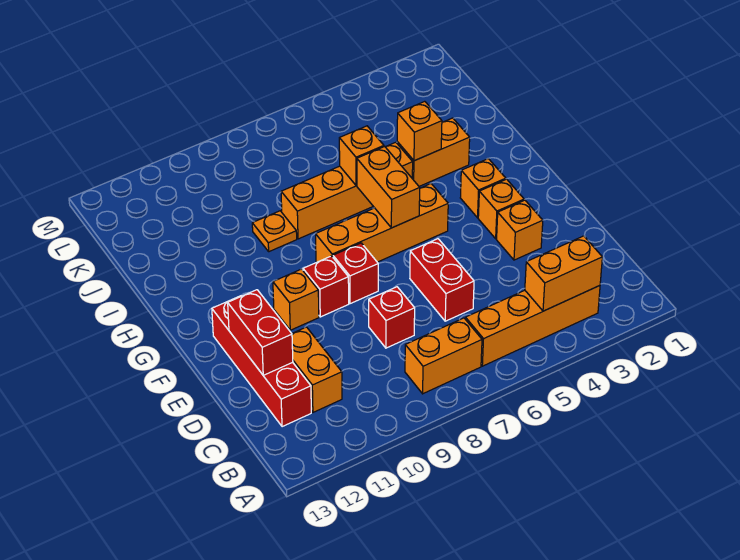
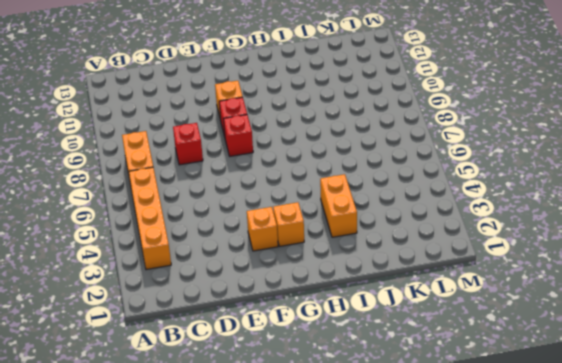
none -> orange 1x2 brick [292,327,342,412]
none -> red 1x4 brick [212,296,311,427]
none -> red 1x2 brick [410,239,474,321]

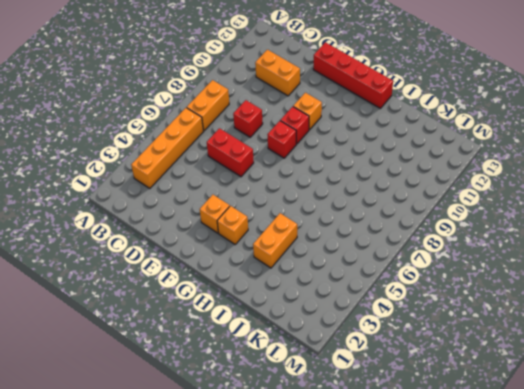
red 1x4 brick [313,42,393,108] -> red 1x4 brick moved to [212,296,311,427]
none -> orange 1x1 brick [497,200,543,260]
none -> orange 1x4 brick [316,184,448,262]
none -> orange 1x4 brick [281,142,413,239]

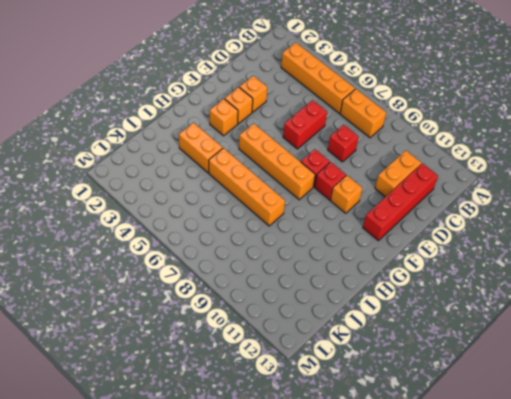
none -> orange 1x1 plate [252,211,297,252]
none -> orange 1x2 brick [525,236,602,311]
none -> red 1x2 brick [228,290,293,375]

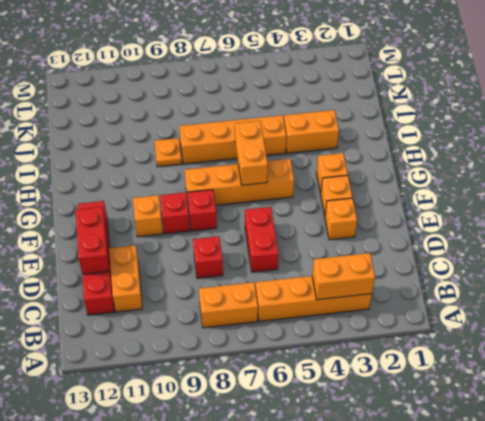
none -> orange 1x1 brick [397,101,442,161]
none -> orange 1x1 brick [339,126,384,186]

